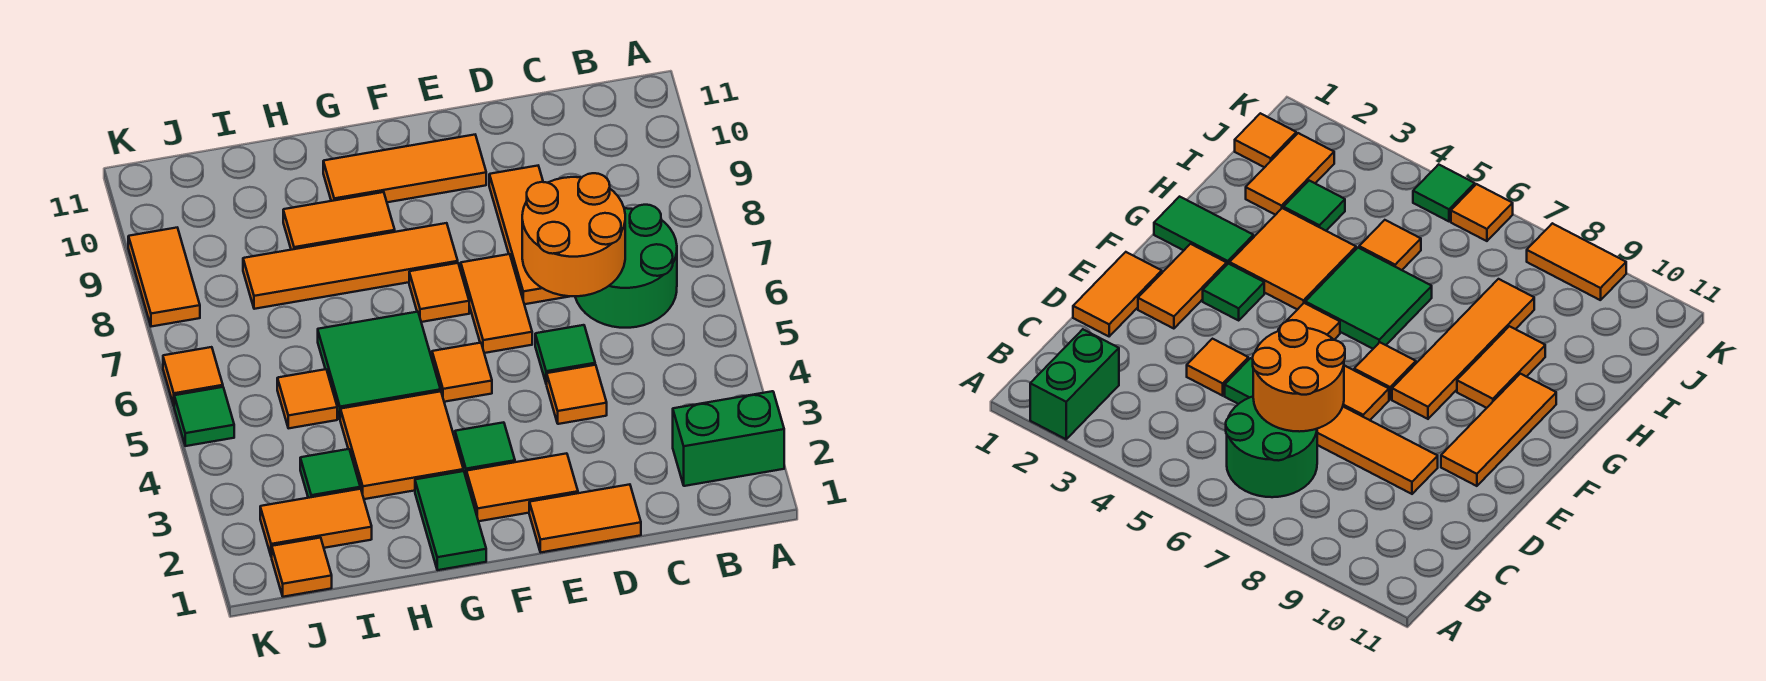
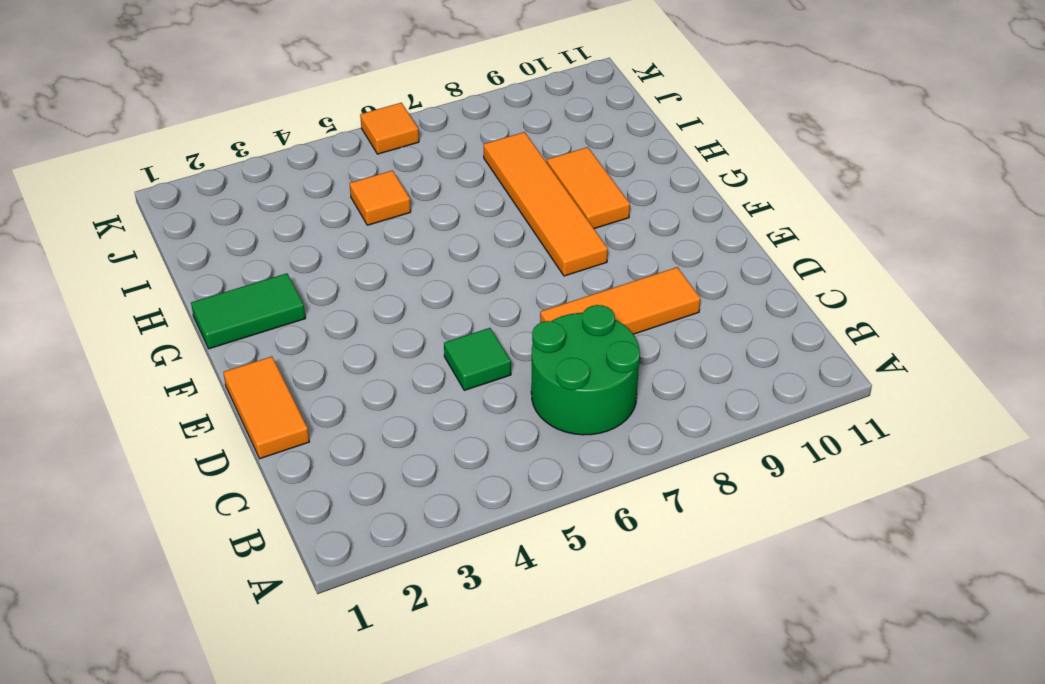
none -> green 1x2 brick [673,391,784,486]
none -> orange 1x1 tile [547,365,607,424]
none -> orange 1x2 tile [466,453,578,521]

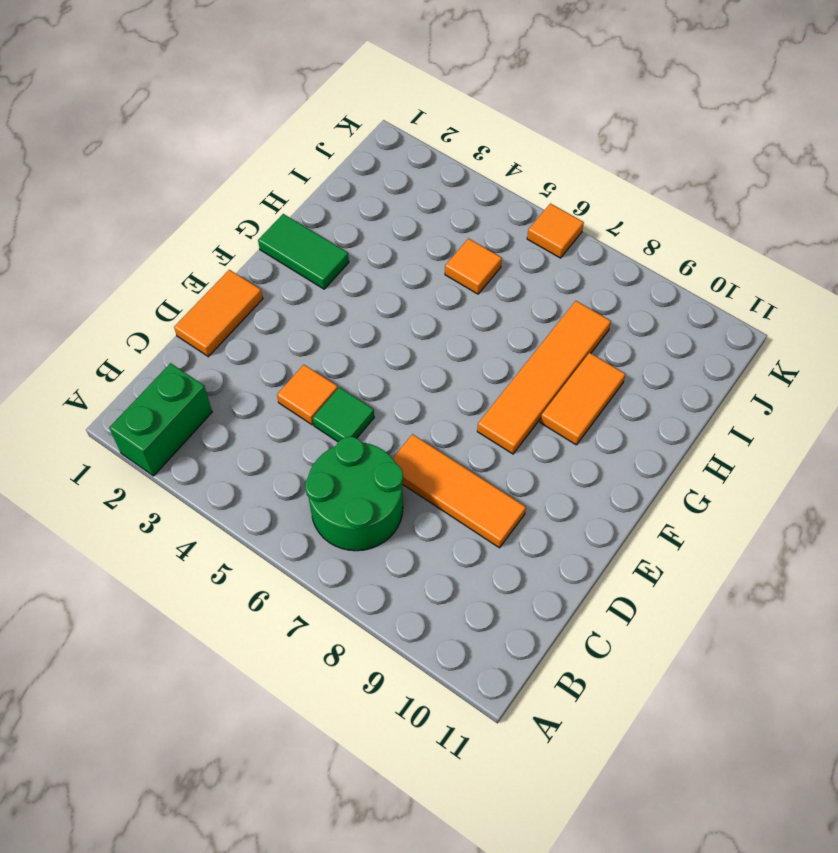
none -> orange 1x2 tile [466,453,578,521]
none -> orange 1x2 tile [461,254,532,353]
none -> orange 1x3 tile [323,135,486,202]

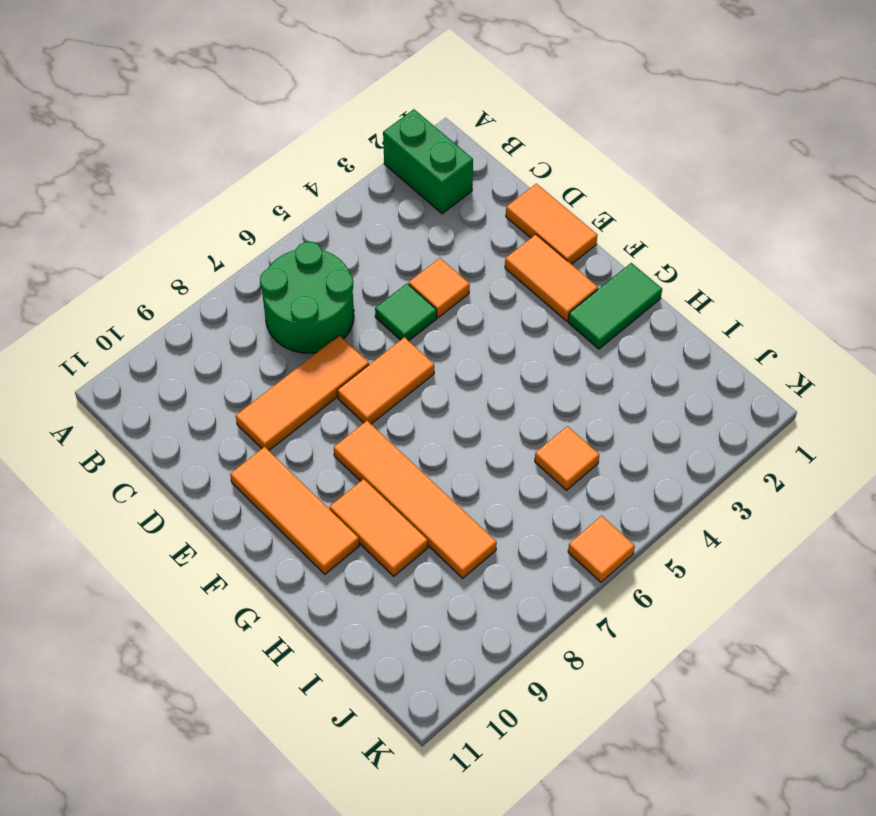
none -> green 1x1 tile [455,422,515,476]
none -> orange 1x1 tile [432,343,492,402]
none -> orange 1x1 tile [409,263,469,322]

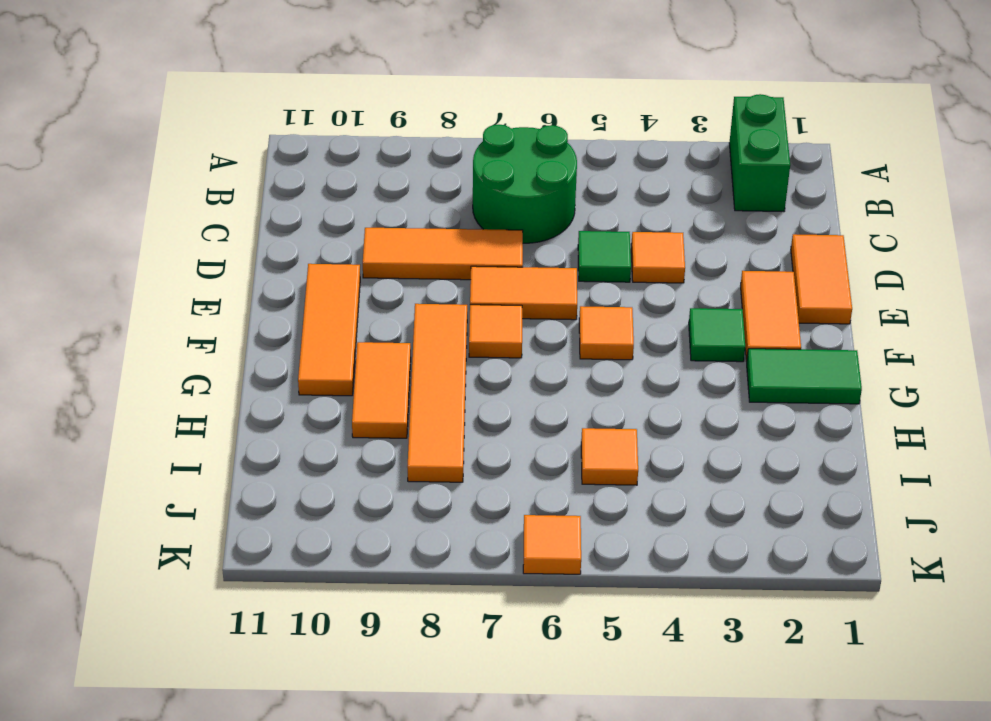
none -> orange 2x2 tile [340,391,463,499]
none -> green 2x2 tile [318,312,441,418]
none -> orange 1x2 tile [260,489,372,557]

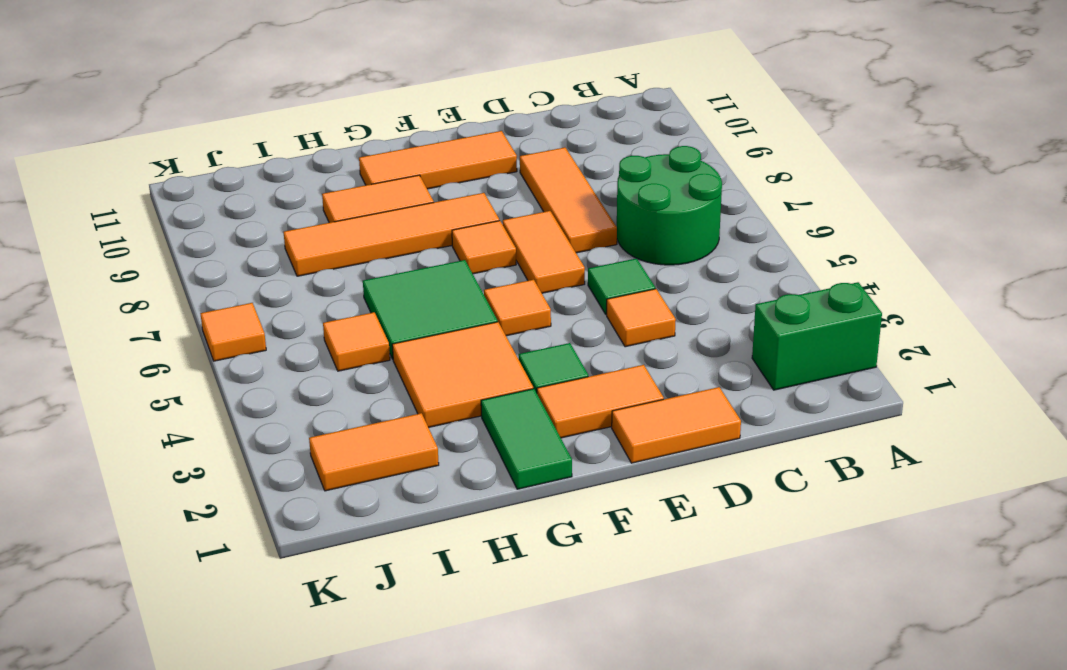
none -> green 1x1 tile [300,449,360,498]
none -> orange 1x1 tile [272,538,332,597]
none -> green 1x1 tile [174,387,234,446]

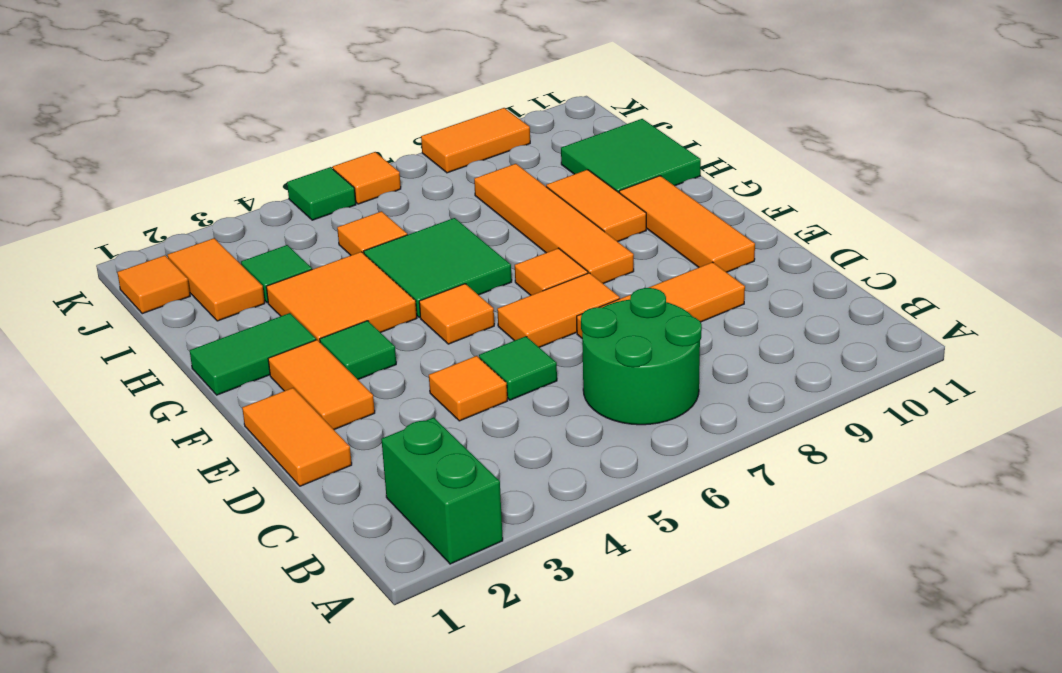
green 2x2 tile [561,119,701,192] -> none
none -> orange 2x2 round brick [522,173,625,296]

